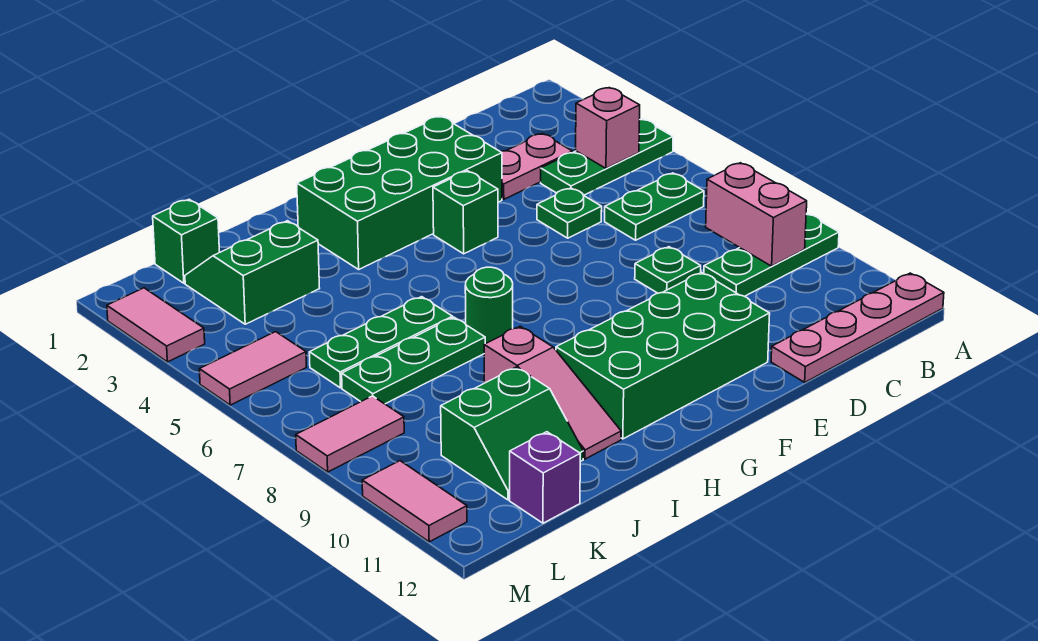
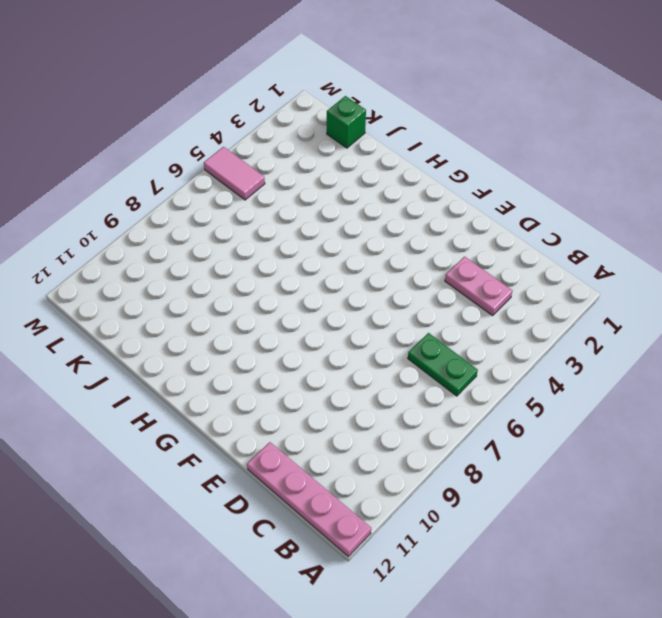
none -> green 1x3 plate [541,119,673,195]
none -> green 1x3 plate [704,213,839,296]
none -> green 1x1 plate [537,188,602,238]

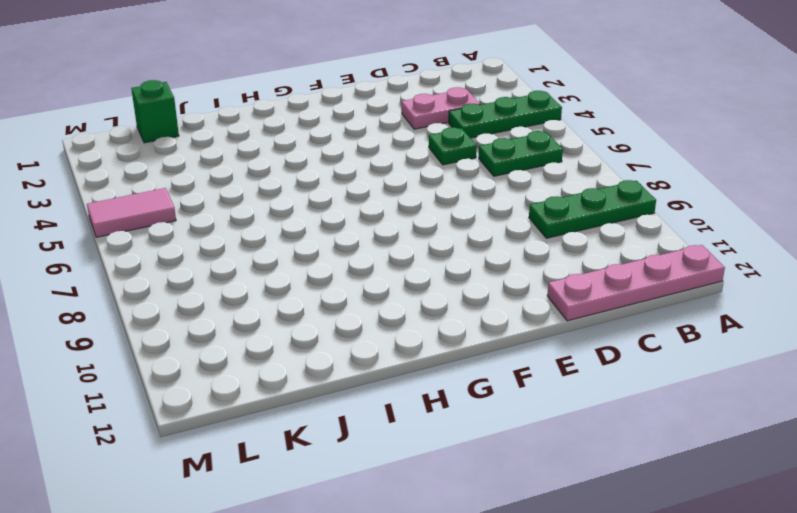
none -> green 1x1 plate [635,247,701,293]
none -> green 2x4 brick [297,116,502,269]
none -> green 2x4 brick [556,272,770,439]

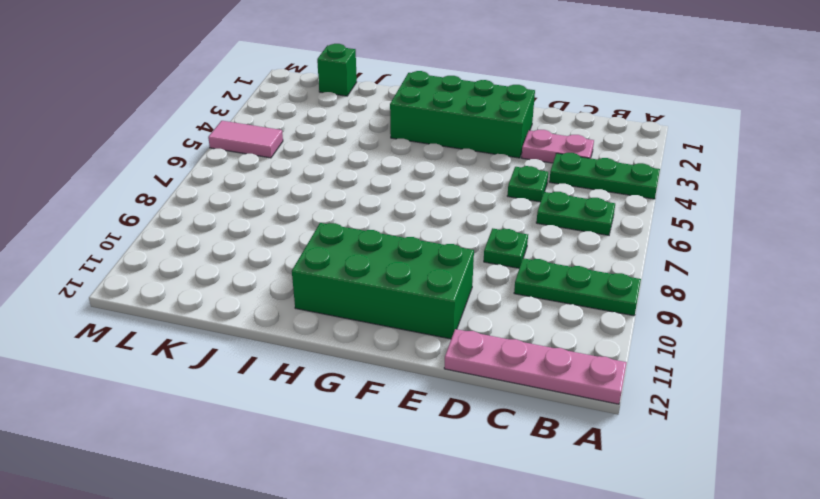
none -> green 1x1 brick [433,171,498,254]
none -> green 1x1 round brick [465,267,513,344]
none -> green 1x3 plate [309,297,453,388]

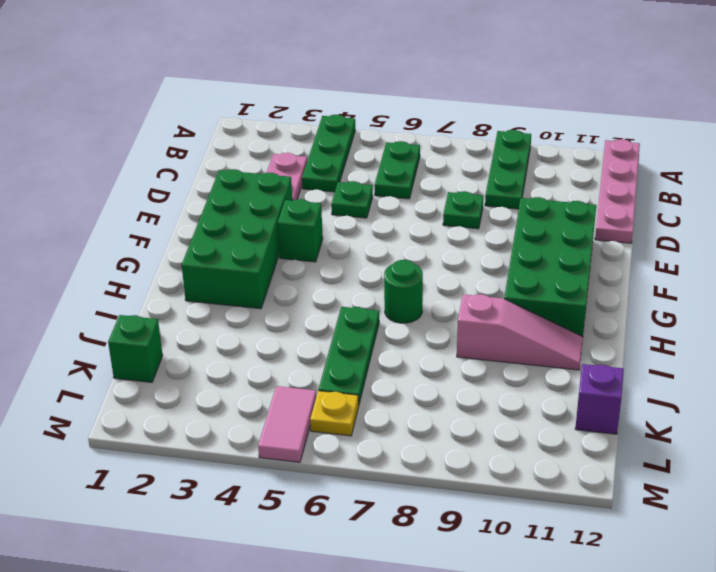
yellow 1x1 plate [310,391,359,436] -> none
none -> green 1x3 plate [342,317,485,404]
none -> green 2x2 slope [185,221,320,324]
none -> green 2x2 slope [441,367,583,500]

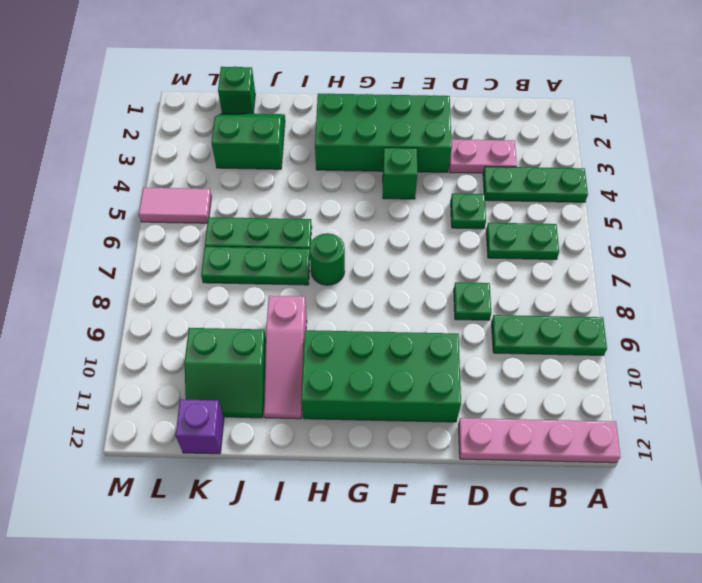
none -> pink 1x2 tile [296,396,404,472]
none -> pink 1x2 tile [107,288,205,362]
none -> pink 1x2 tile [362,461,467,542]

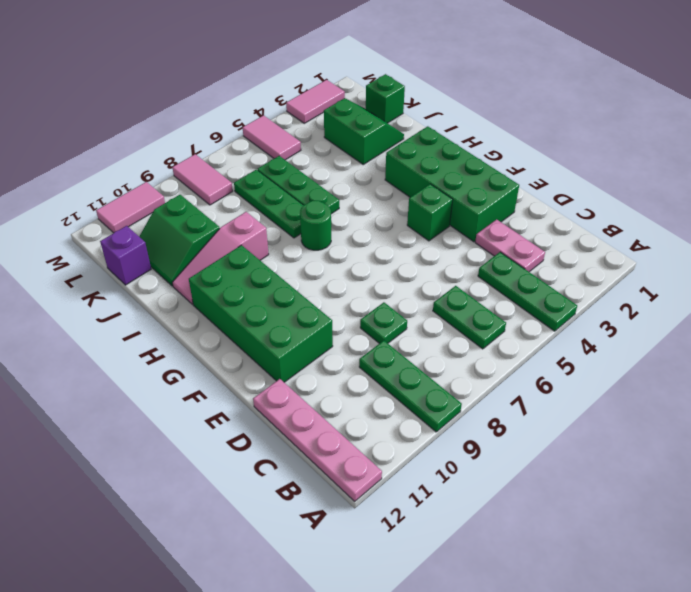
none -> green 1x1 plate [537,188,602,238]
none -> pink 1x1 brick [576,88,640,168]
none -> pink 1x2 brick [706,163,807,266]

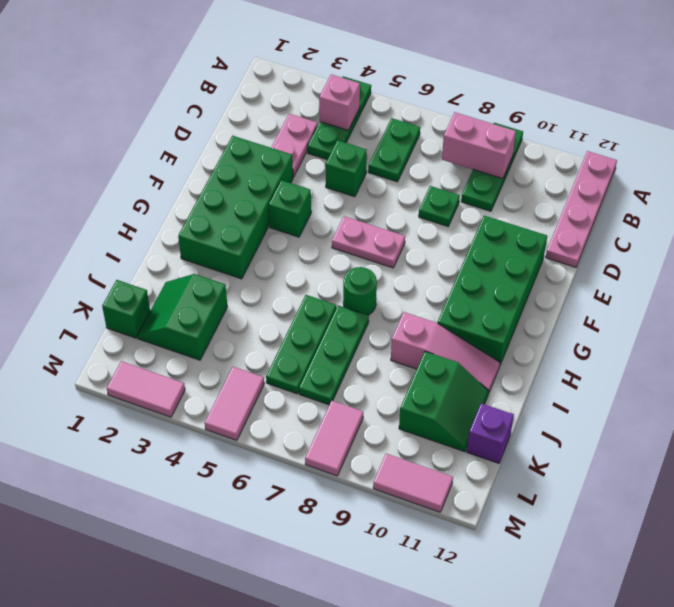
green 1x1 brick [325,140,367,197] -> green 1x1 plate [537,188,602,238]
pink 1x2 plate [332,216,405,268] -> none

